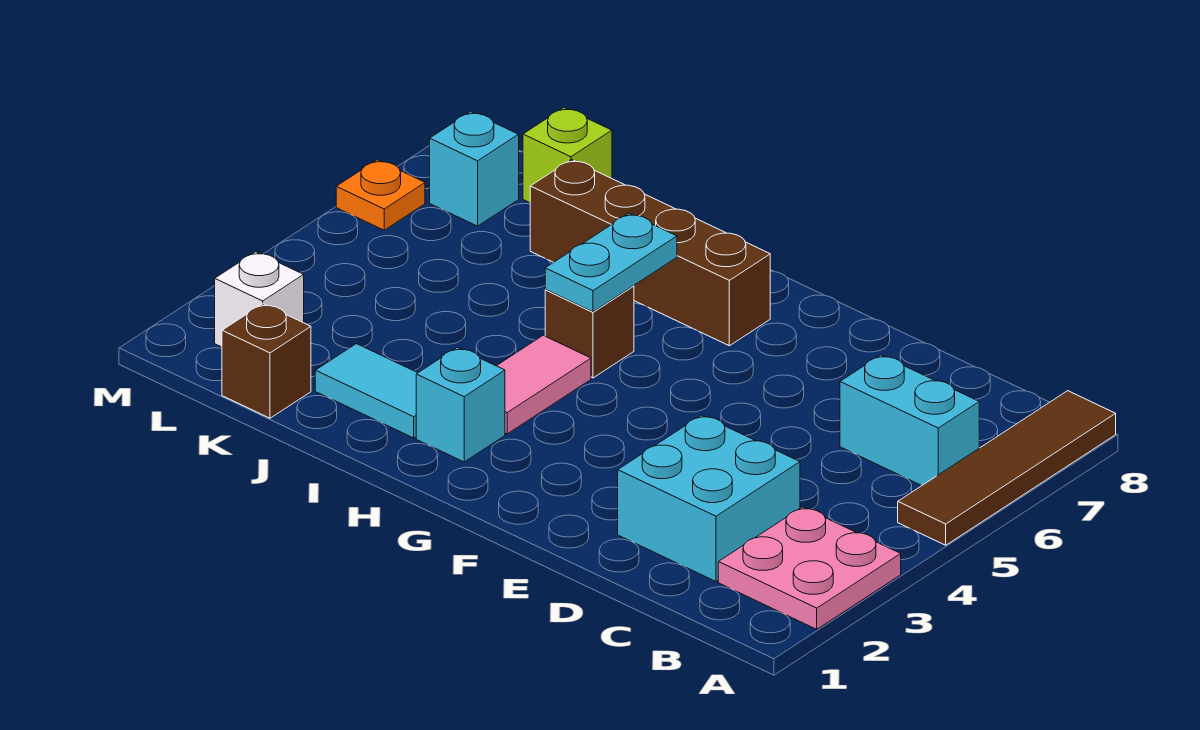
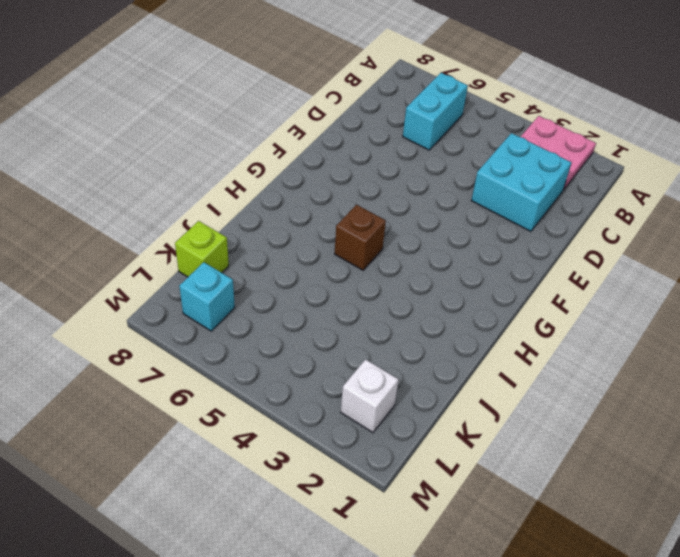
none -> brown 1x4 tile [898,391,1116,545]
none -> brown 1x4 brick [530,159,770,346]
none -> cyan 1x1 brick [416,348,505,462]

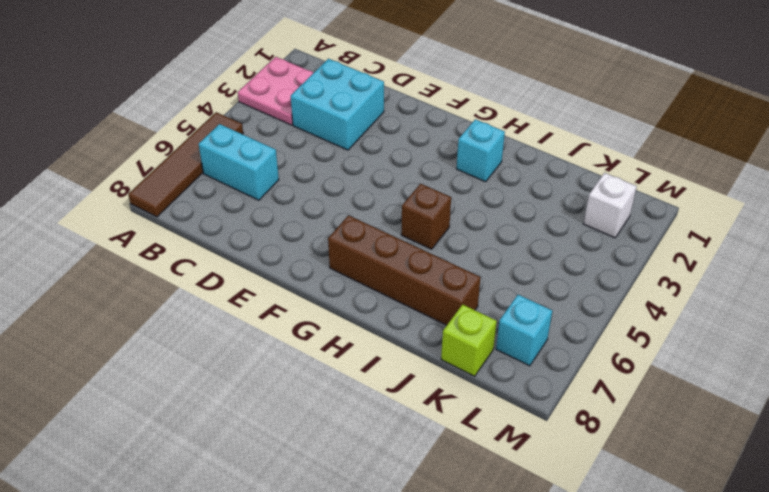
none -> pink 1x2 tile [497,335,591,434]
none -> cyan 1x2 tile [315,344,417,438]
none -> brown 1x1 brick [222,304,311,418]

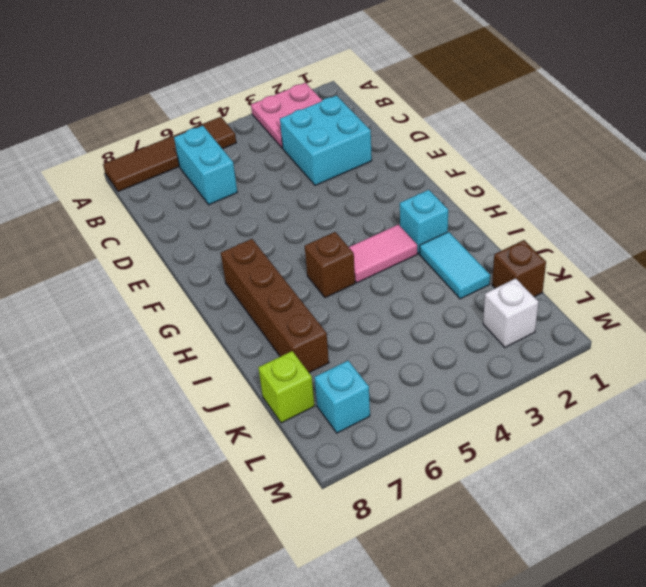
none -> orange 1x1 plate [336,160,425,230]
none -> cyan 1x2 plate [545,213,677,312]

